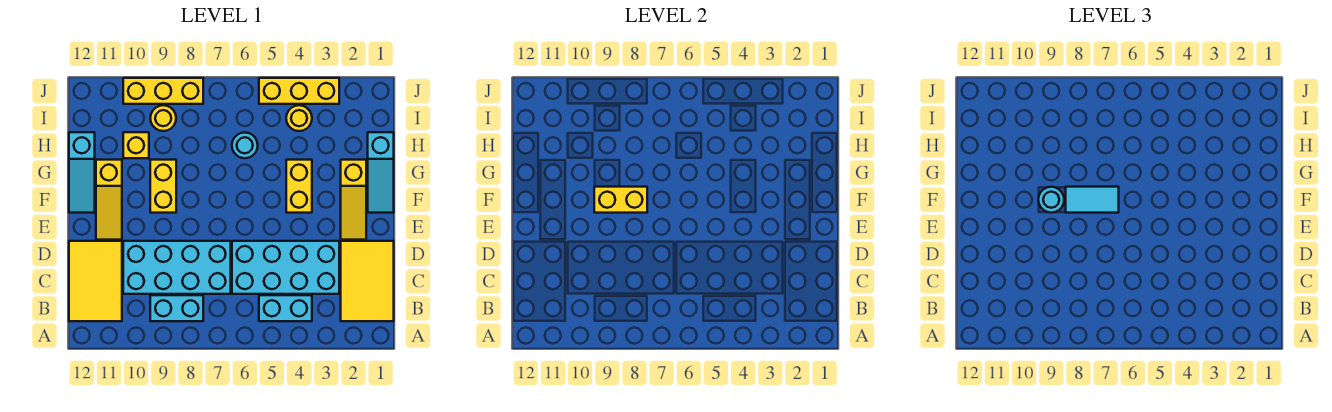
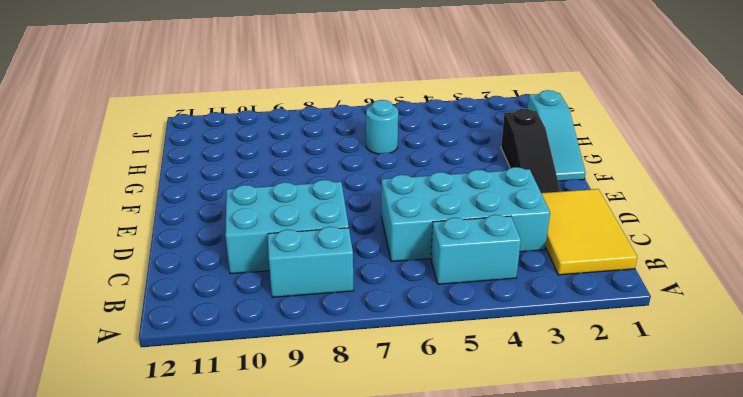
cyan 2x3 brick [225,180,349,274] -> cyan 2x4 brick [123,241,231,294]
black 1x3 slope [501,109,561,193] -> yellow 1x3 slope [341,160,366,240]
none -> yellow 2x3 tile [69,241,122,321]
none -> yellow 1x3 slope [96,160,122,240]
none -> yellow 1x2 brick [286,160,312,213]

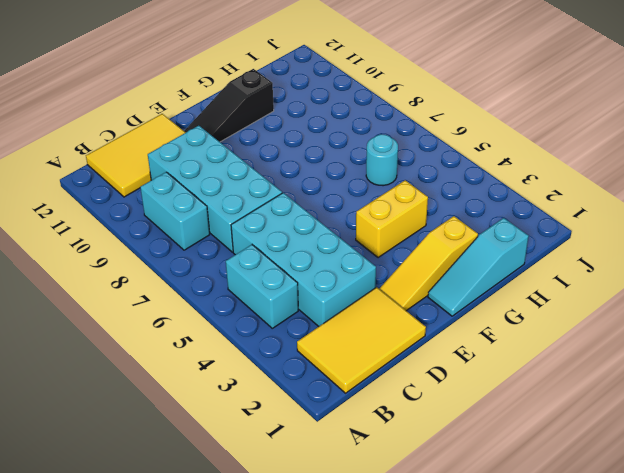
black 1x3 slope [184,69,274,142] -> yellow 1x3 slope [96,160,122,240]
none -> yellow 1x2 brick [150,160,176,213]
none -> cyan 1x3 slope [69,132,95,213]
none -> yellow 1x1 brick [123,132,149,158]

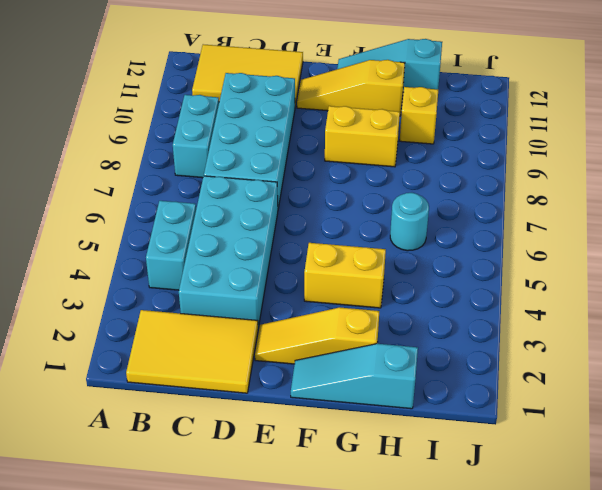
none -> yellow 1x1 round brick [286,105,312,131]
none -> yellow 1x1 round brick [150,105,176,131]
none -> yellow 1x3 brick [259,78,339,104]

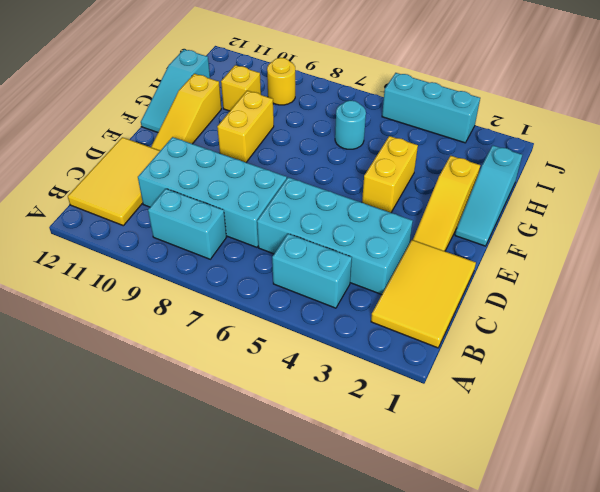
cyan 1x3 brick [382,73,480,143] -> yellow 1x3 brick [259,78,339,104]
none -> yellow 1x1 round brick [286,105,312,131]
none -> yellow 1x3 brick [123,78,203,104]
none -> yellow 1x2 brick [594,187,647,213]

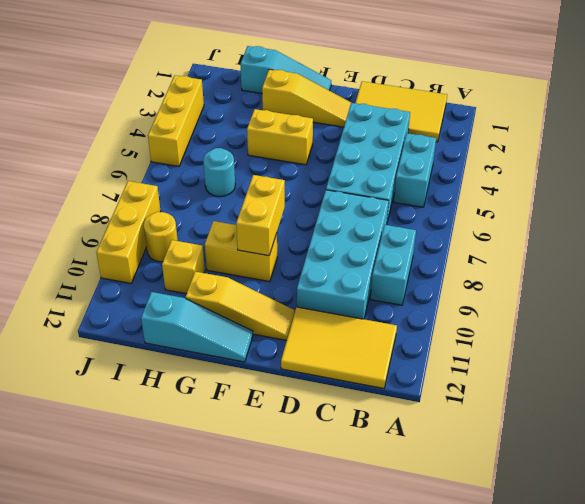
none -> yellow 1x1 round brick [286,105,312,131]
none -> cyan 1x2 tile [1066,187,1119,213]
none -> cyan 1x1 round brick [1038,187,1064,213]

